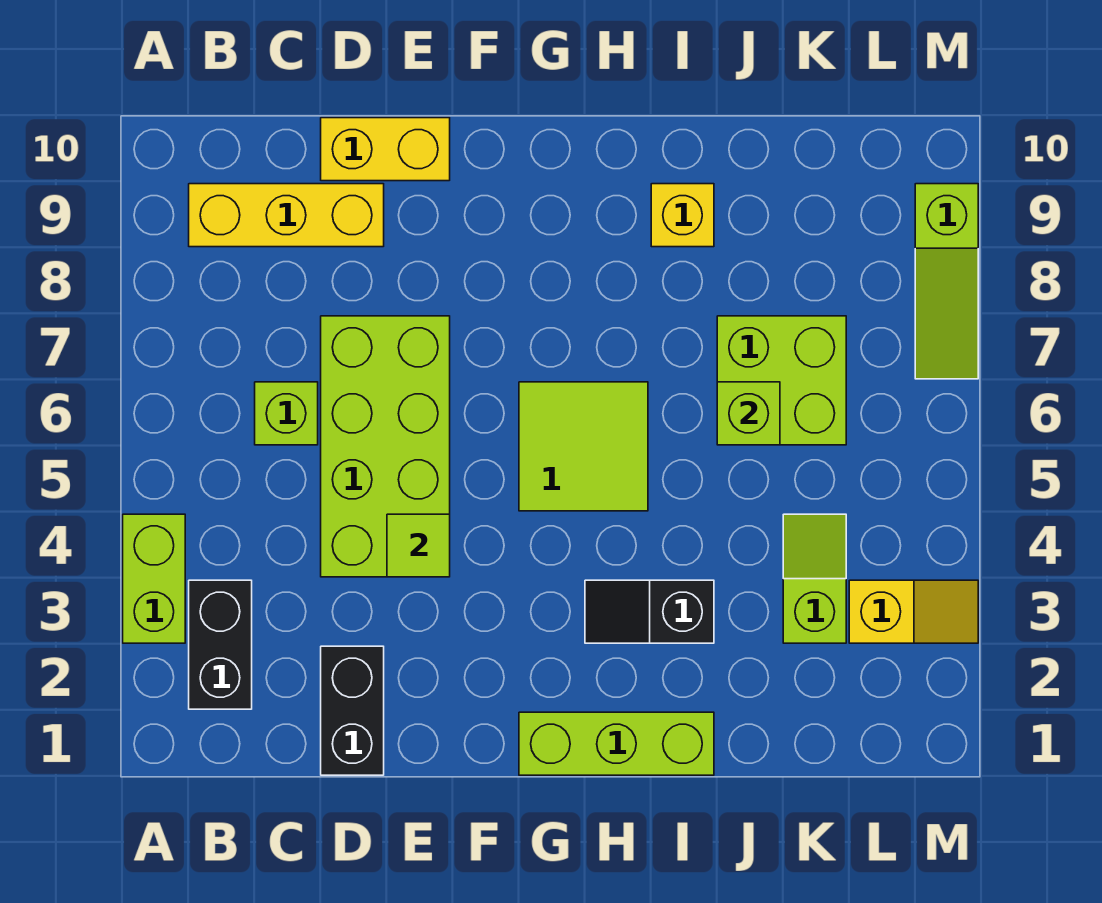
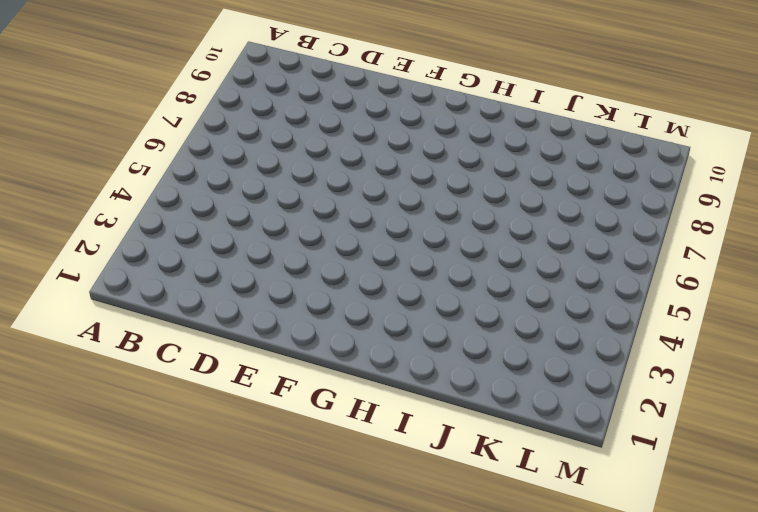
none -> lime 1x2 brick [123,514,185,643]
none -> black 1x2 brick [189,580,252,709]
none -> yellow 1x3 brick [189,184,384,247]

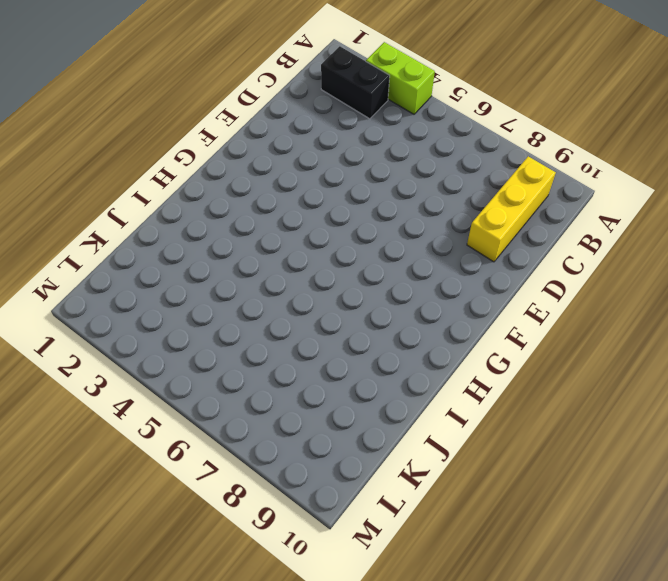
none -> lime 1x1 brick [255,382,318,445]
none -> black 1x2 brick [321,646,384,775]
none -> lime 2x4 brick [321,316,450,577]

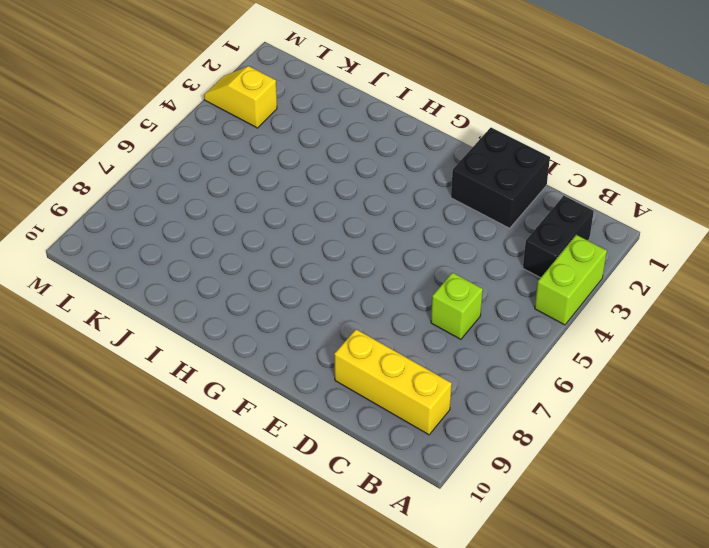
black 2x2 brick [451,128,550,228] -> black 1x2 brick [321,646,384,775]
none -> lime 2x4 brick [321,316,450,577]
none -> yellow 1x2 brick [321,118,450,181]
none -> lime 1x3 brick [519,712,714,775]

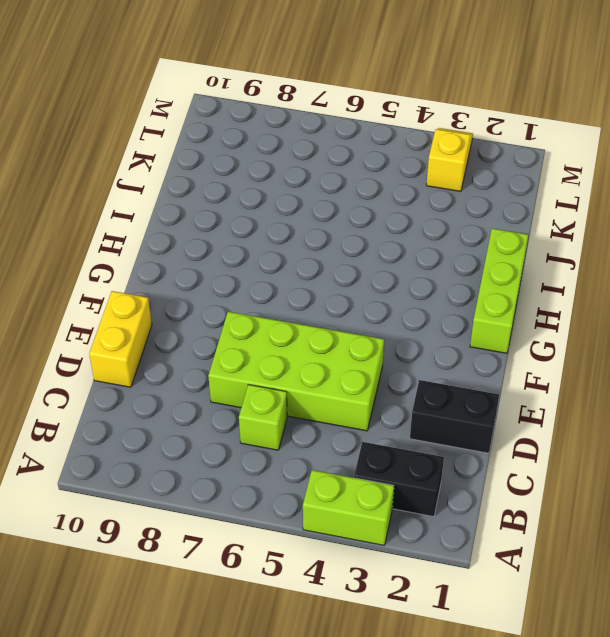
none -> yellow 1x3 brick [189,184,384,247]
none -> lime 2x2 tile [519,382,648,511]
none -> black 1x2 slope [585,580,714,643]

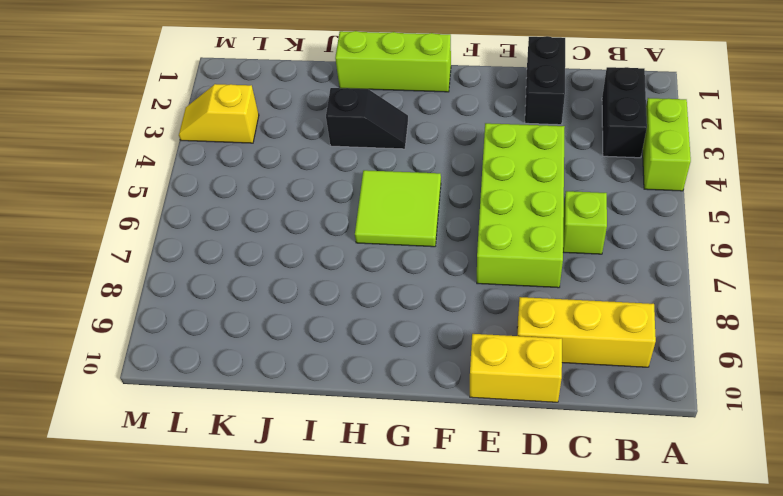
none -> yellow 1x1 brick [651,184,714,247]
none -> lime 2x2 brick [717,316,846,445]
none -> lime 1x2 slope [783,514,846,643]

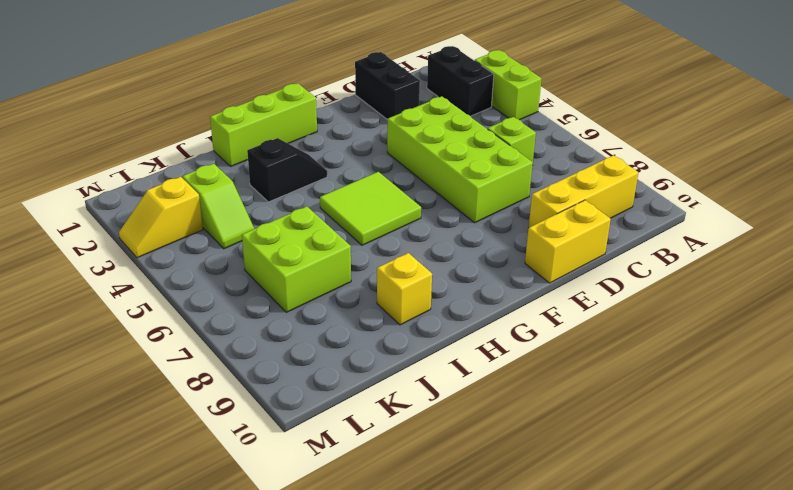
none -> lime 1x3 slope [915,184,978,379]
none -> lime 1x1 tile [387,514,450,577]
none -> lime 1x1 brick [717,382,780,445]

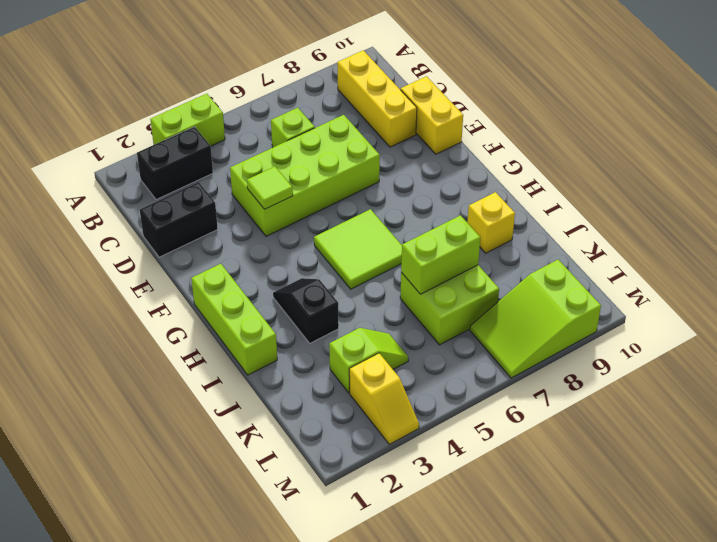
lime 1x2 brick [401,215,480,294] -> lime 1x1 brick [717,382,780,445]
lime 2x3 slope [470,260,601,378] -> lime 1x3 slope [915,184,978,379]

